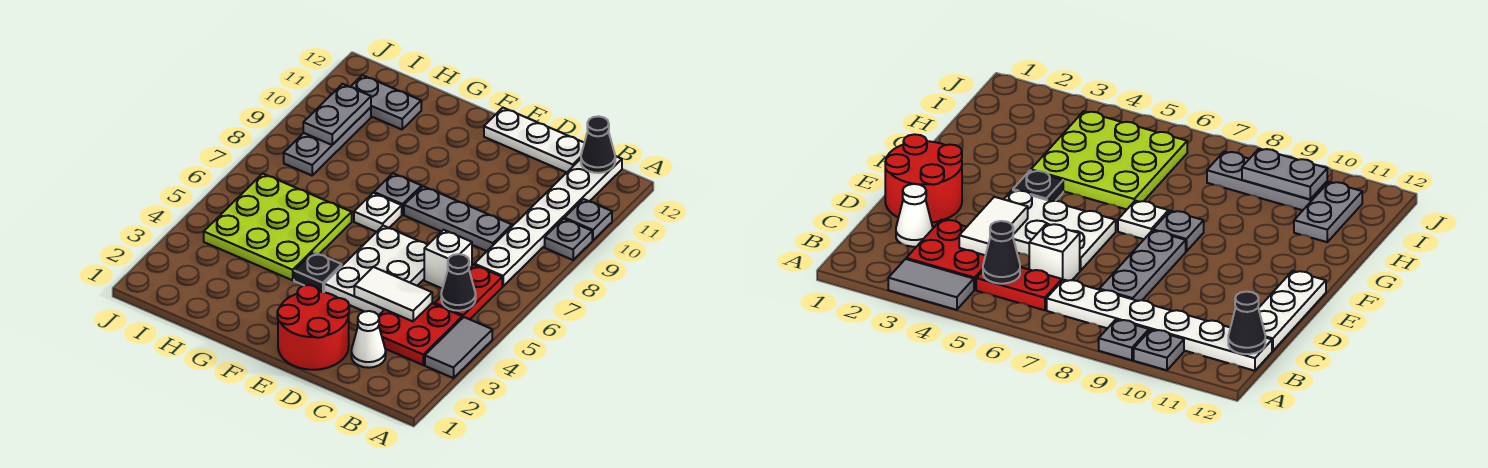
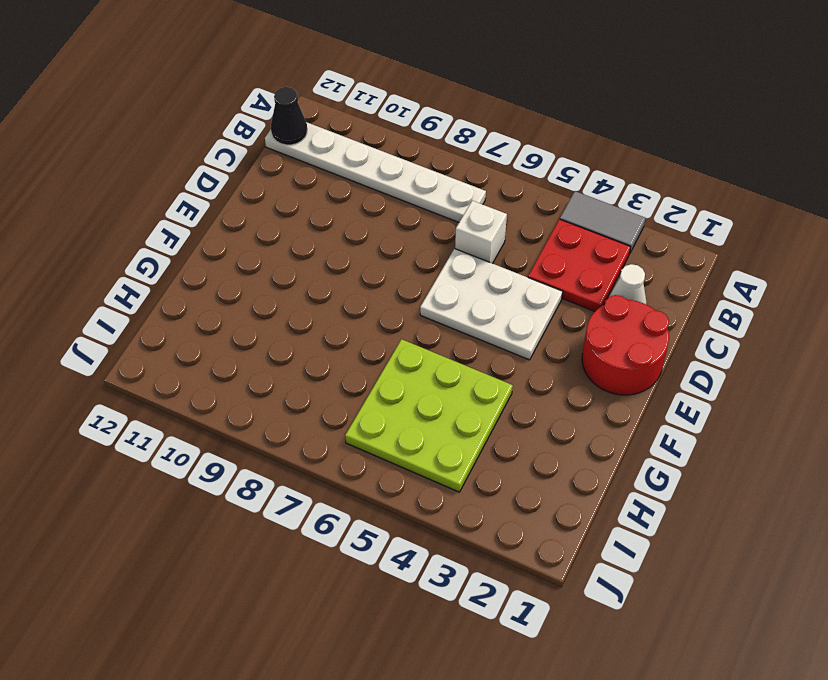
none -> grey 1x1 plate [545,219,592,260]
none -> grey 1x1 plate [564,199,612,240]
none -> red 1x2 plate [435,265,502,319]

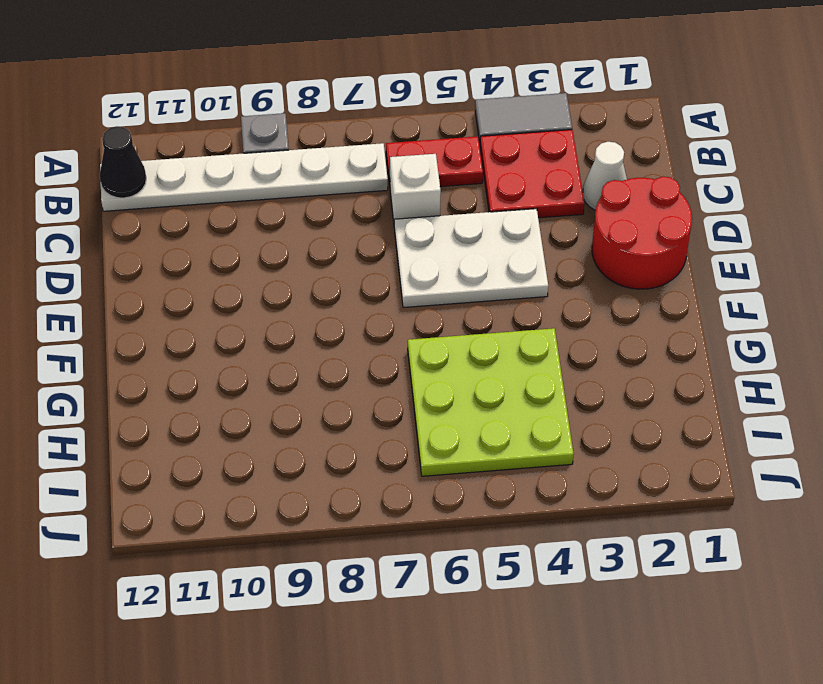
none -> grey 1x1 plate [564,199,612,240]
none -> grey 1x3 plate [404,186,512,251]
none -> white 1x3 plate [484,108,584,172]

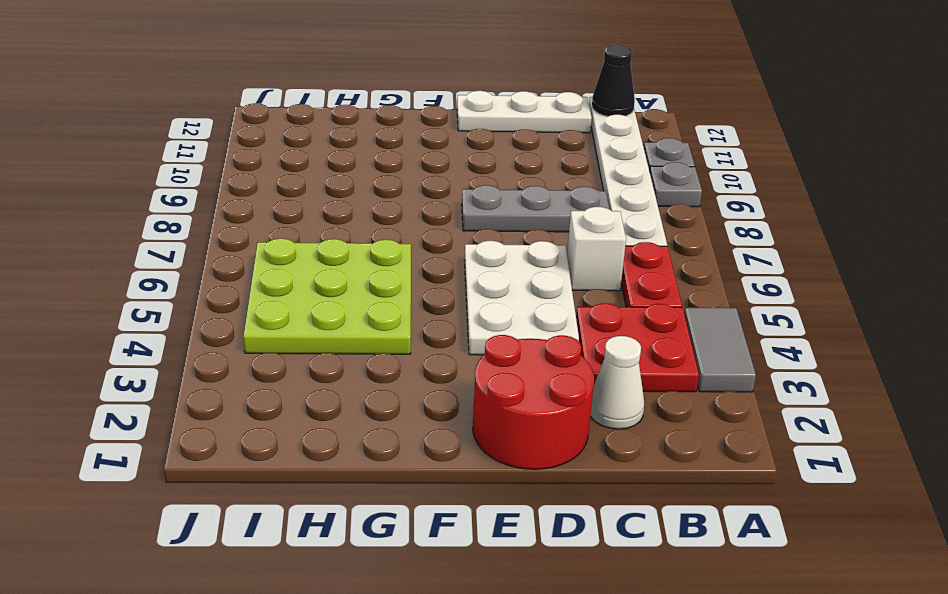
none -> black 1x1 plate [294,252,342,292]
none -> white 1x1 plate [354,193,402,232]
none -> grey 1x1 plate [374,173,422,215]

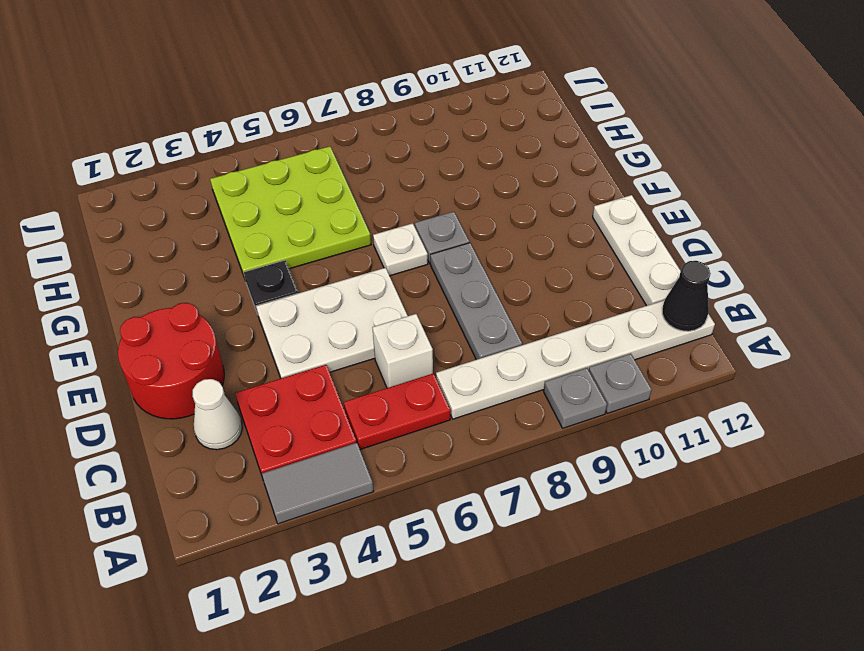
none -> grey 1x2 plate [351,75,421,129]
none -> grey 1x3 plate [284,107,371,175]
none -> black 1x1 cone [441,254,476,311]

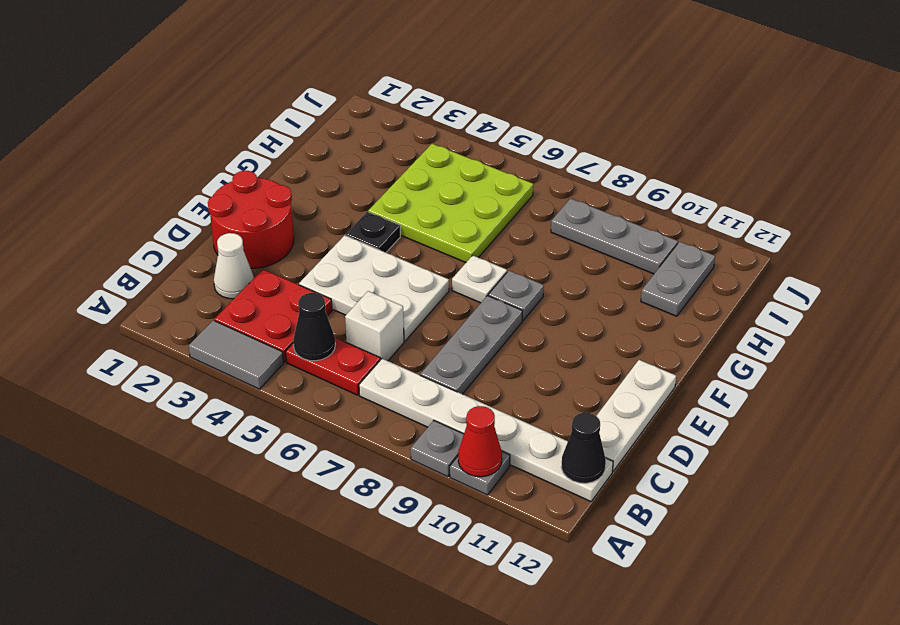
red 1x1 cone [458,406,502,477] -> none
none -> white 1x2 tile [354,267,432,321]
none -> grey 1x2 plate [303,84,371,145]

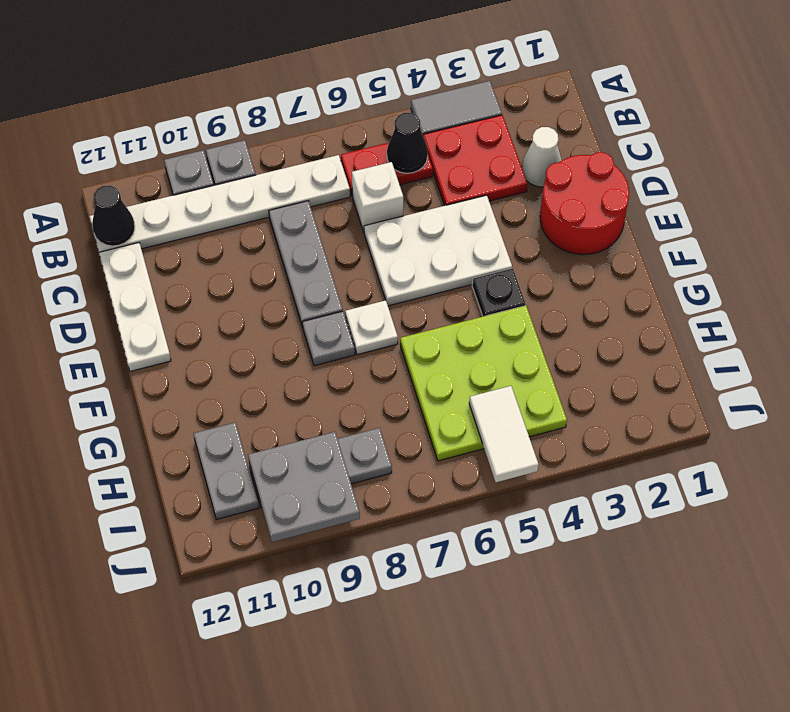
white 1x2 tile [469,386,539,482] -> white 1x2 tile moved to [354,267,432,321]
grey 2x2 plate [248,432,360,542] -> grey 1x2 plate [303,84,371,145]

